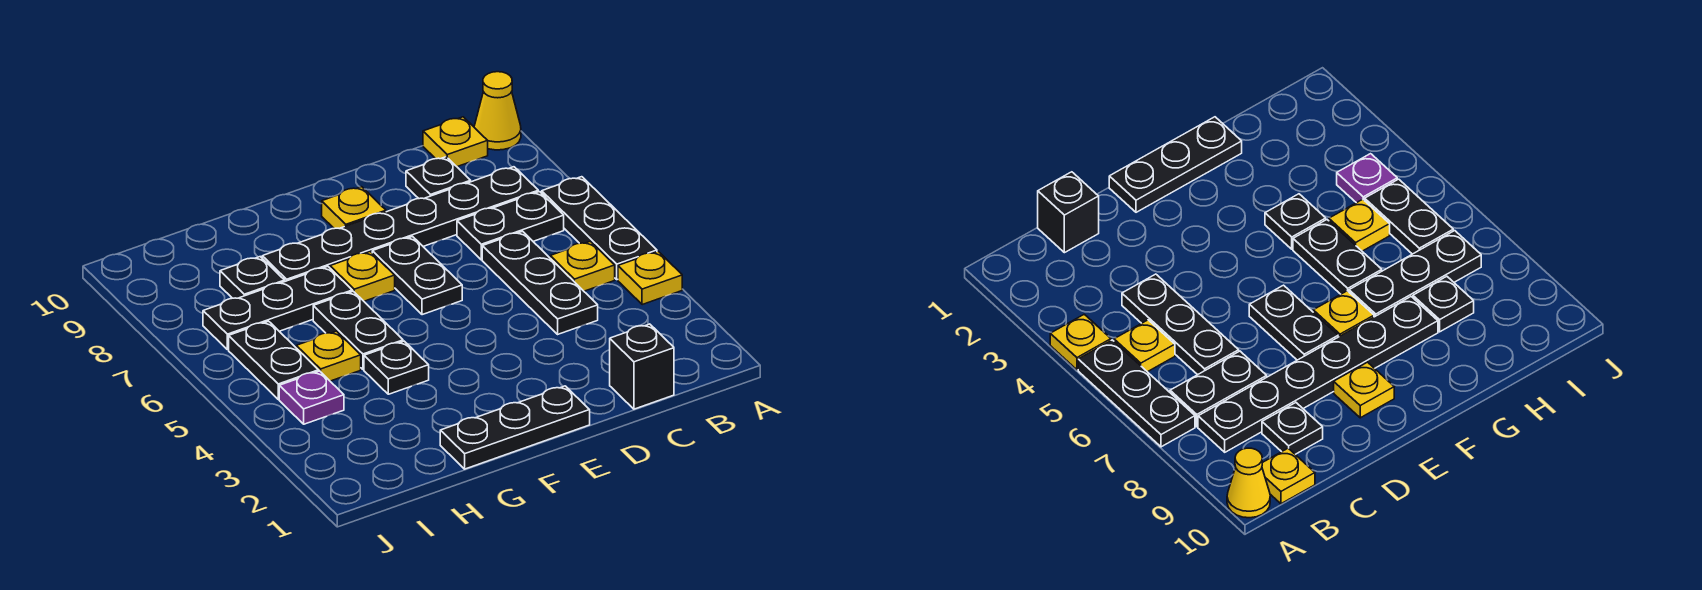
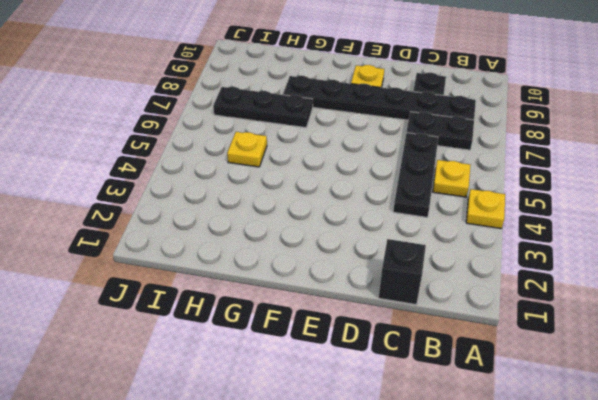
none -> black 1x3 plate [542,177,657,280]
none -> yellow 1x1 cone [474,72,521,150]
none -> yellow 1x1 plate [423,117,488,167]

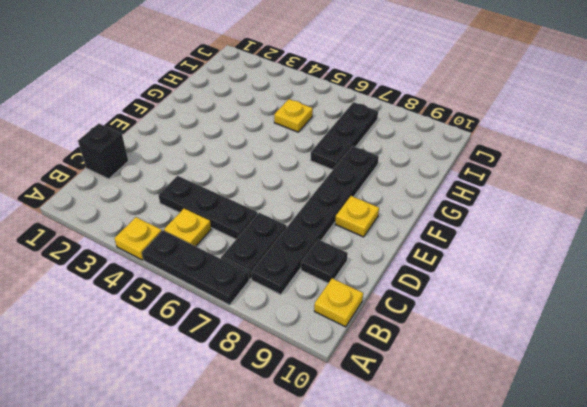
none -> yellow 1x1 cone [474,72,521,150]
none -> black 1x3 plate [440,386,590,469]
none -> black 1x2 plate [372,237,462,315]

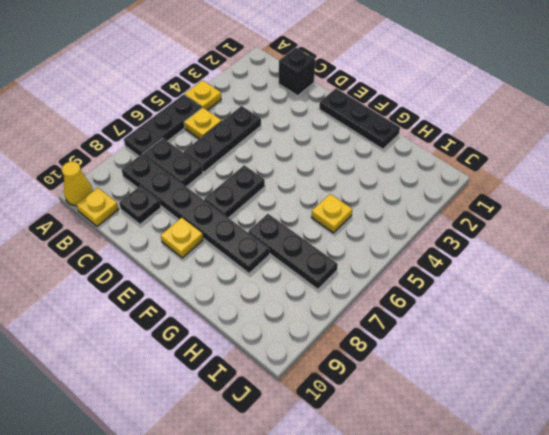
none -> yellow 1x1 plate [330,252,395,301]
none -> black 1x1 plate [364,341,429,394]
none -> black 1x2 plate [313,291,403,369]

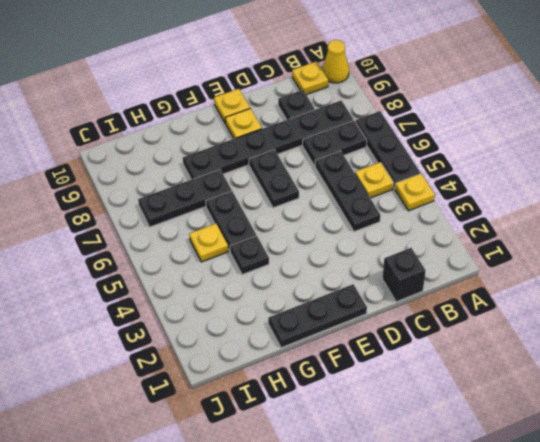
yellow 1x1 plate [214,89,250,124] -> yellow 1x1 plate moved to [330,252,395,301]
none -> black 1x1 plate [220,257,285,298]
none -> purple 1x1 plate [279,371,344,424]
none -> black 1x2 plate [229,321,319,399]

